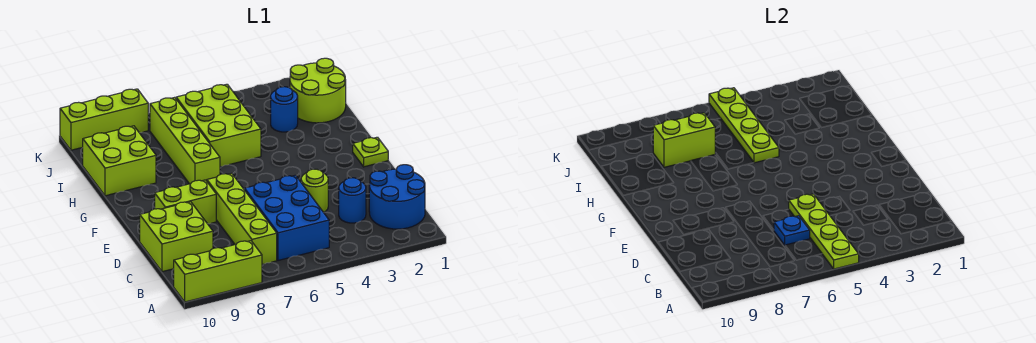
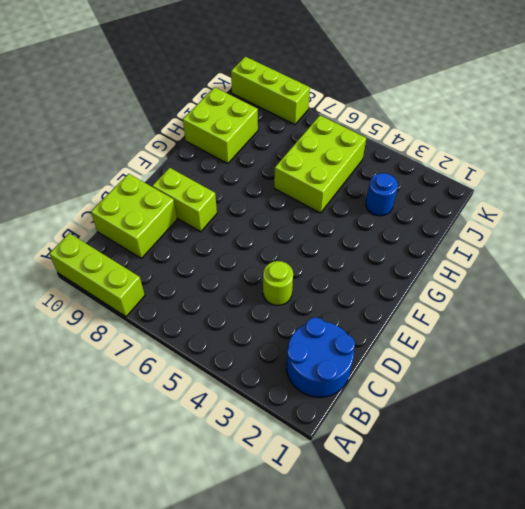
none -> blue 2x3 brick [244,175,329,260]
none -> lime 1x4 brick [207,173,277,264]
none -> blue 1x1 round brick [339,178,366,223]

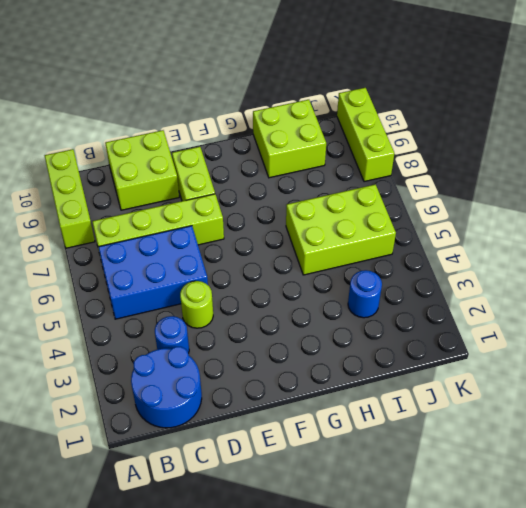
none -> lime 1x1 plate [353,137,388,167]
none -> lime 1x4 brick [150,97,220,184]
none -> lime 2x2 round brick [290,58,346,123]

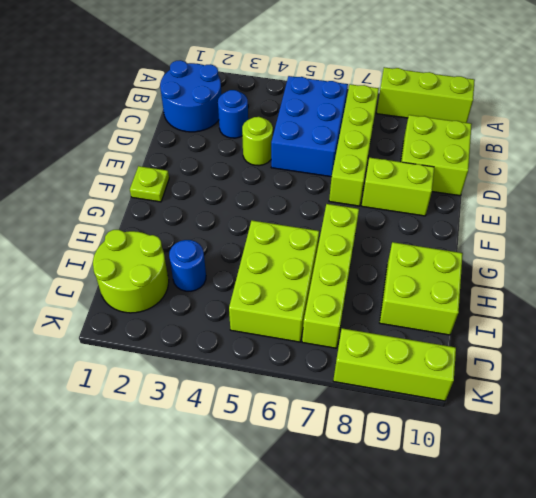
none -> lime 1x4 plate [789,194,859,269]
none -> blue 1x1 plate [774,216,810,245]
none -> lime 1x4 plate [709,88,779,163]

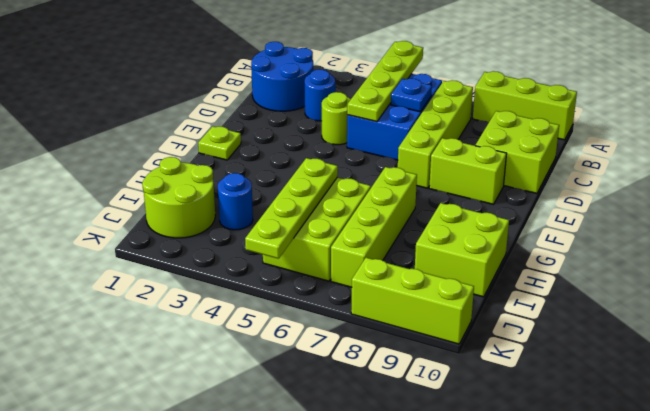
none -> lime 1x2 brick [653,113,715,167]

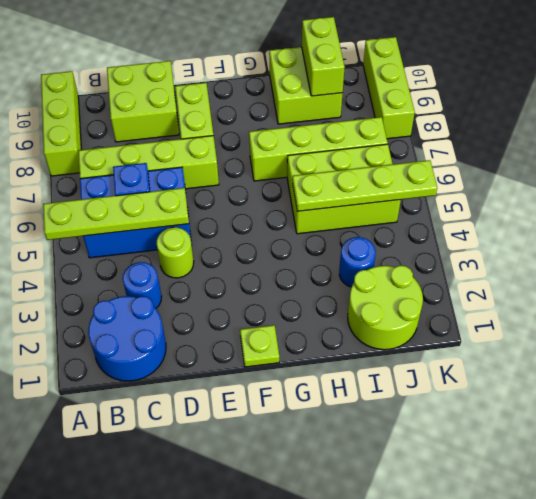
lime 1x2 brick [302,17,345,96] -> lime 1x2 brick moved to [653,113,715,167]

